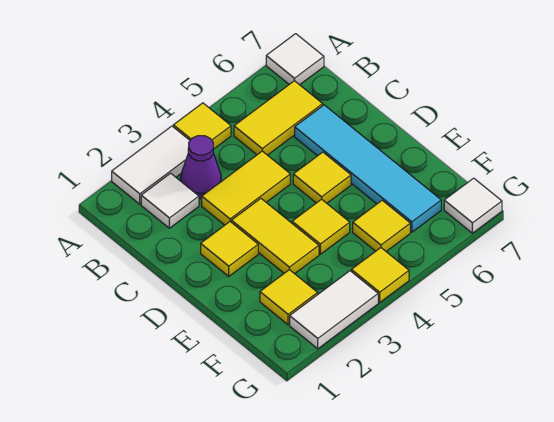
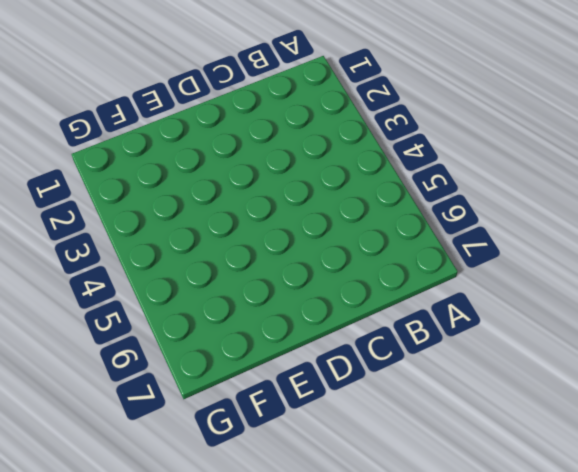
none -> white 1x2 tile [112,126,190,204]
none -> yellow 1x1 tile [173,103,231,149]
none -> white 1x1 tile [266,34,324,85]

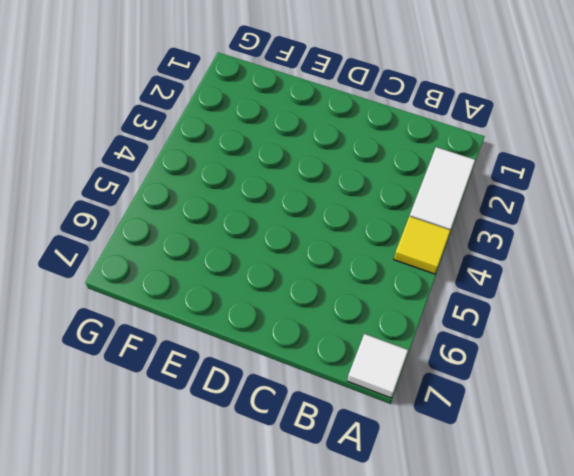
none -> white 1x1 tile [141,173,199,228]
none -> purple 1x1 cone [181,136,221,199]
none -> yellow 1x2 tile [234,81,323,155]

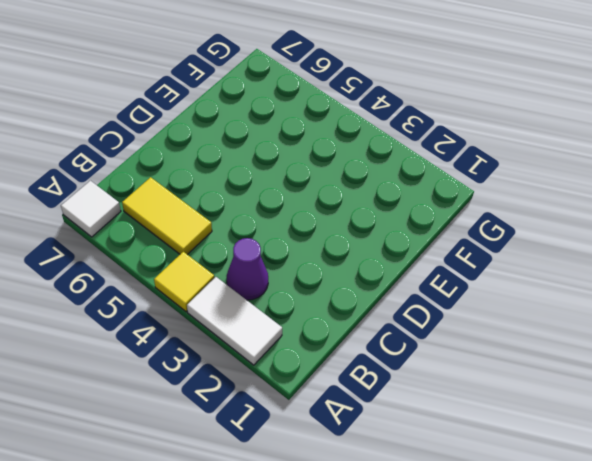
none -> white 1x1 tile [141,173,199,228]
none -> yellow 1x2 tile [202,151,290,225]
none -> cyan 1x4 tile [295,105,441,232]

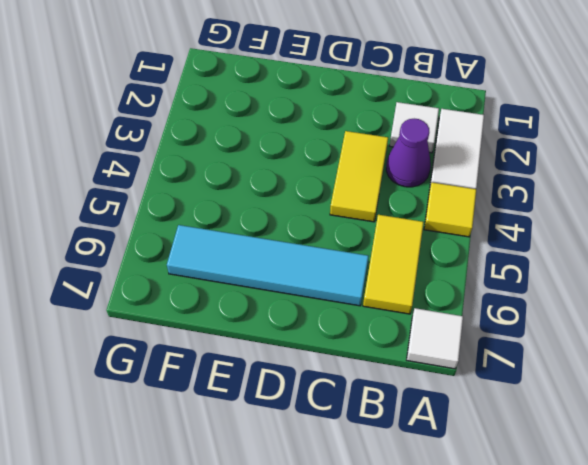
none -> yellow 1x1 tile [201,222,258,276]
none -> yellow 1x2 tile [231,199,319,274]
none -> yellow 1x1 tile [293,152,351,203]

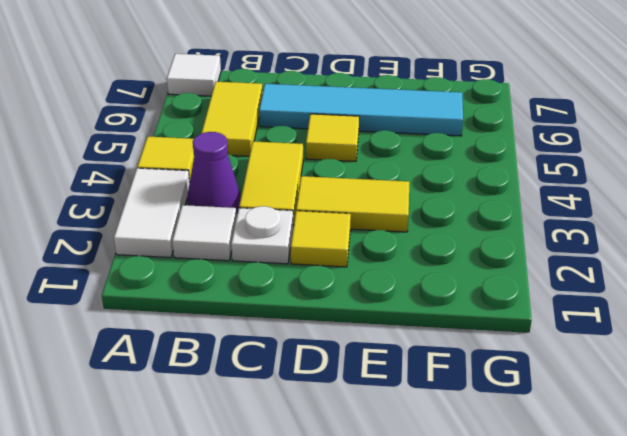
white 1x1 plate [231,206,293,264] -> none
none -> yellow 1x1 tile [292,199,350,254]
none -> yellow 1x1 tile [260,270,318,325]
none -> yellow 1x1 tile [353,200,410,251]

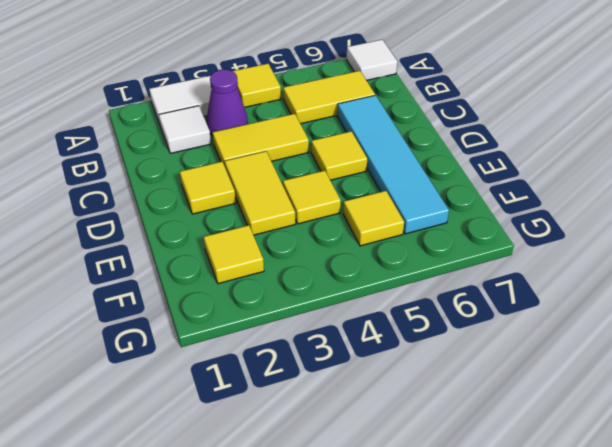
none -> white 1x2 tile [290,271,378,349]
none -> yellow 1x1 tile [351,248,409,302]
none -> white 1x1 tile [444,178,502,233]

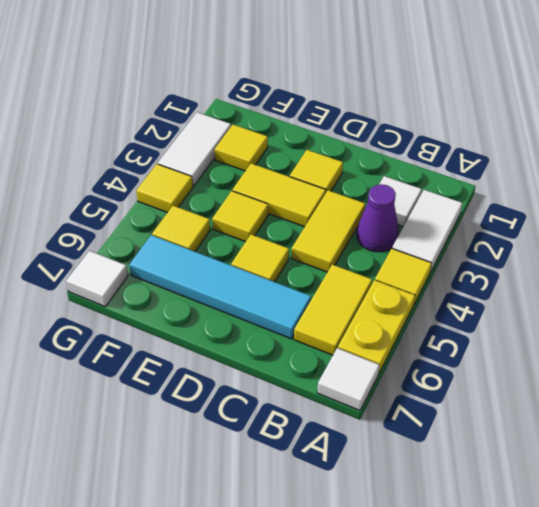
yellow 1x2 plate [338,280,415,373] -> none

